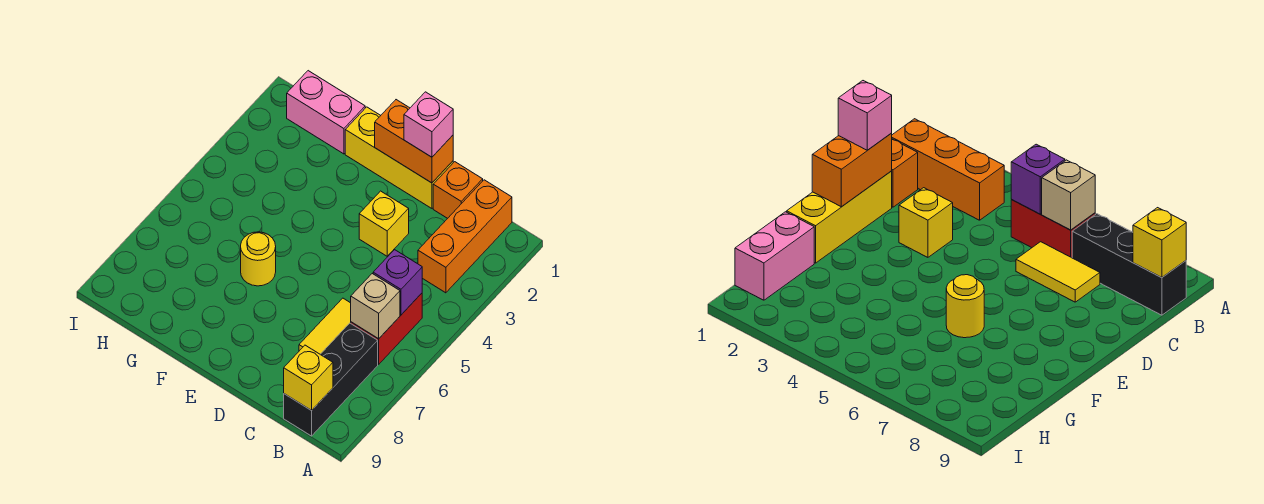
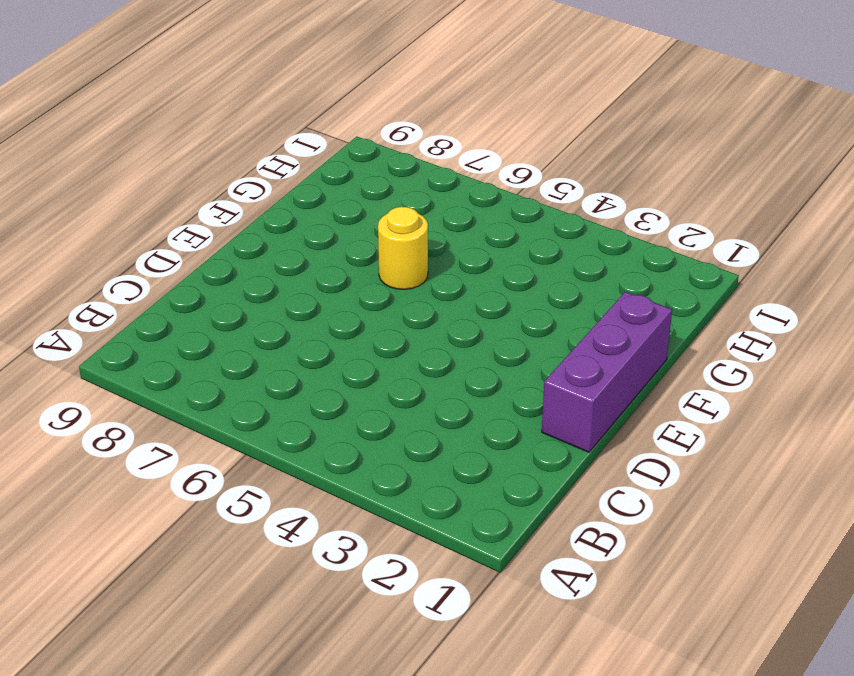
purple 1x3 brick [542,292,672,452] -> yellow 1x3 brick [345,107,453,208]
none -> orange 1x3 brick [418,180,512,293]
none -> red 1x2 brick [351,293,422,364]
none -> black 1x3 brick [284,323,378,436]

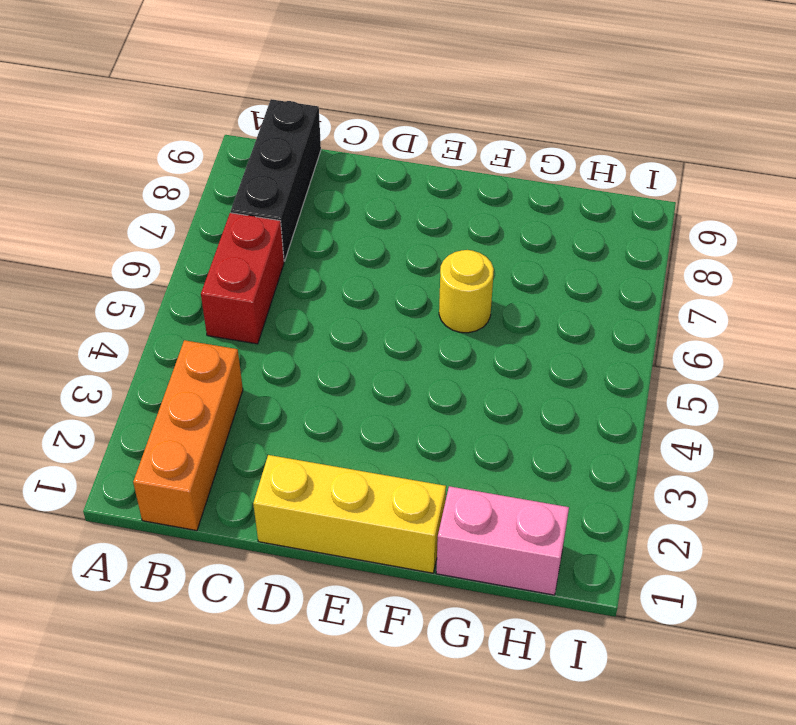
none -> orange 1x1 brick [433,162,483,218]
none -> yellow 1x2 tile [299,298,351,354]
none -> yellow 1x1 brick [359,191,409,256]

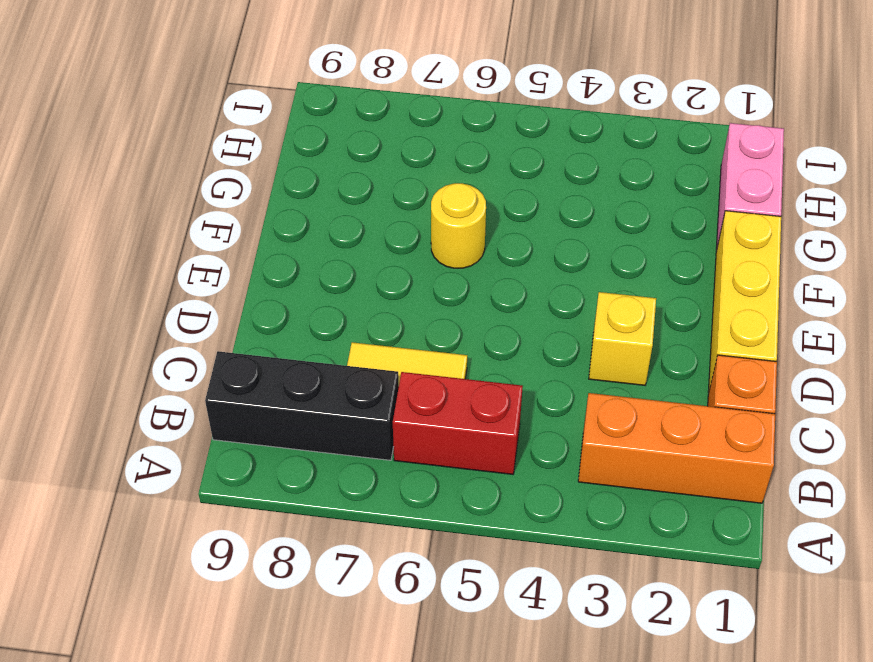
none -> purple 1x1 brick [373,250,422,315]
none -> tan 1x1 brick [351,274,400,339]
none -> yellow 1x1 brick [284,345,333,410]

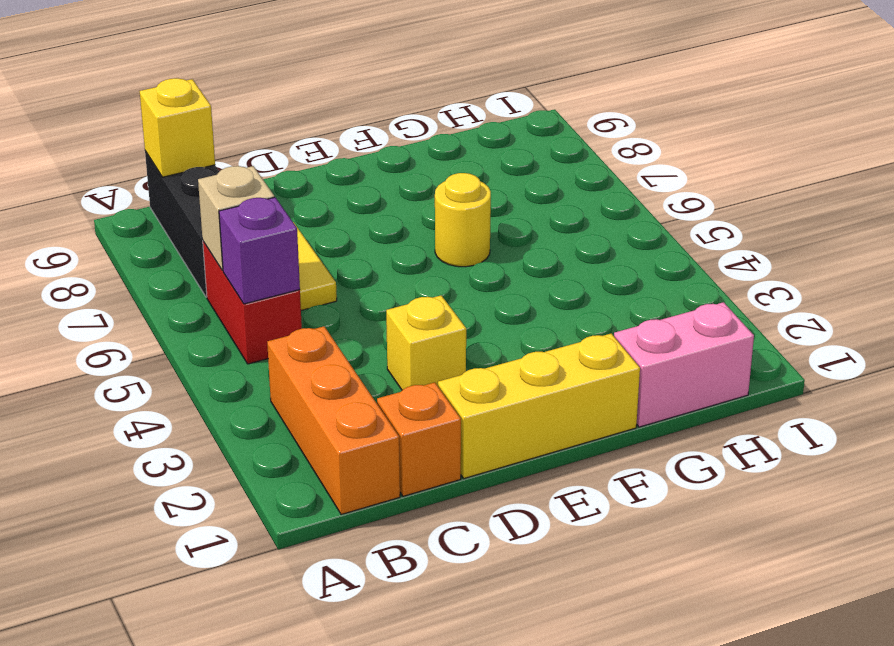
none -> orange 1x2 brick [375,100,453,183]
none -> pink 1x1 brick [404,92,453,157]

